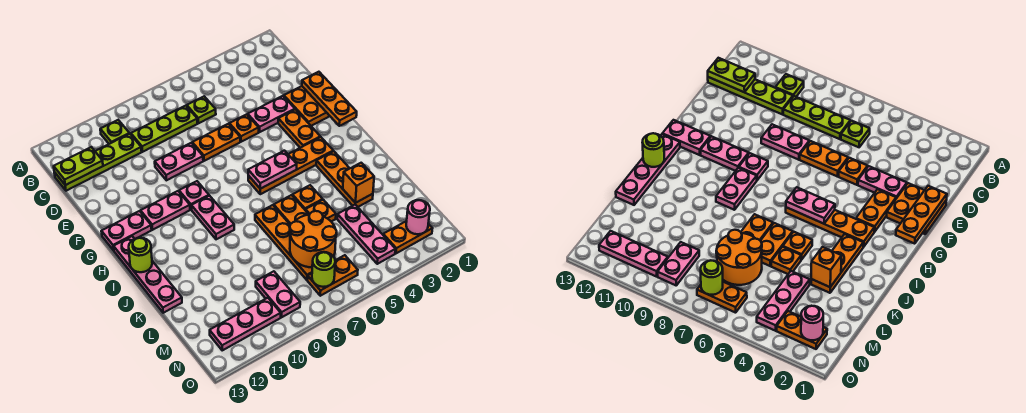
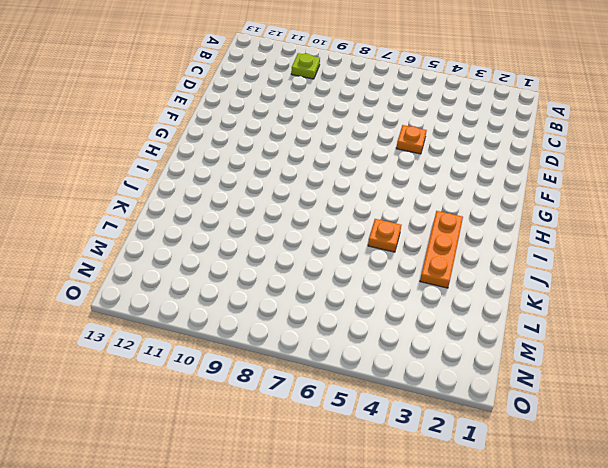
none -> lime 1x1 plate [187,96,216,123]
none -> lime 1x3 plate [131,106,197,152]
none -> lime 1x4 plate [54,134,142,191]
none -> orange 2x2 plate [284,86,329,126]

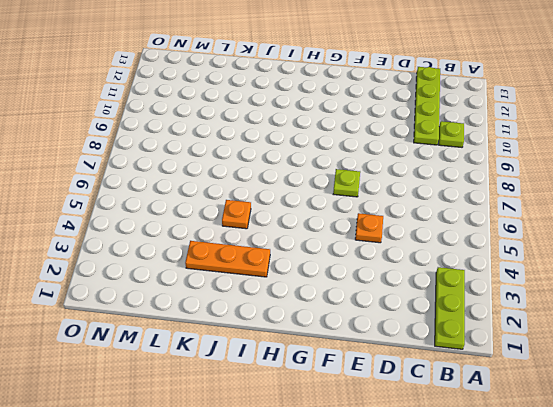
lime 1x3 plate [435,267,465,349] -> lime 1x3 plate moved to [131,106,197,152]
lime 1x1 plate [333,169,360,197] -> lime 1x1 plate moved to [187,96,216,123]
none -> orange 2x2 plate [284,86,329,126]
none -> pink 1x2 plate [248,96,295,132]
none -> orange 1x2 plate [192,124,240,161]
none -> pink 1x2 plate [155,143,203,180]

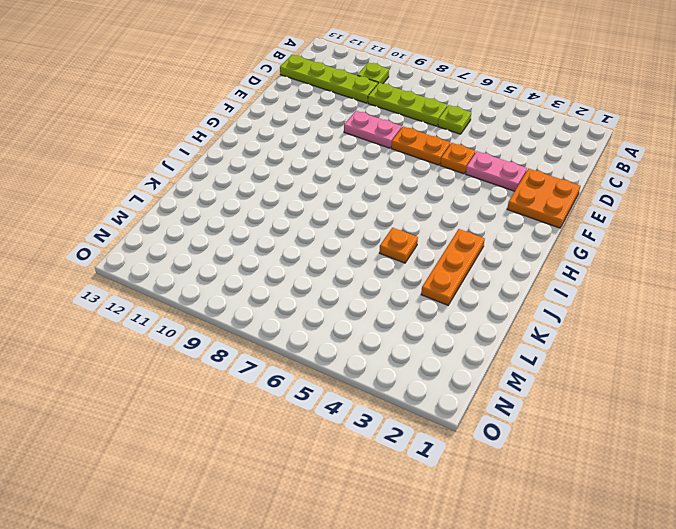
none -> orange 1x2 plate [278,109,320,148]
none -> pink 1x1 plate [179,181,209,210]
none -> pink 1x2 plate [141,191,190,230]
none -> pink 1x2 plate [101,211,152,250]

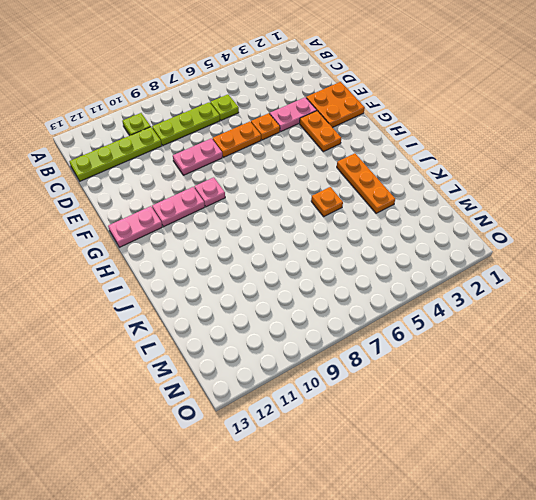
none -> orange 1x4 plate [248,137,333,194]
none -> pink 1x2 plate [191,196,234,239]
none -> pink 1x4 plate [114,236,182,313]
none -> orange 1x2 plate [274,195,309,224]

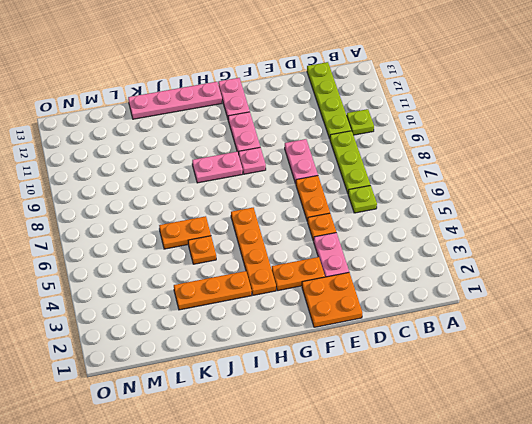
none -> orange 1x4 plate [255,205,312,280]
none -> orange 1x1 plate [306,200,336,222]
none -> pink 1x3 plate [337,205,395,264]
none -> pink 1x2 plate [256,271,300,317]

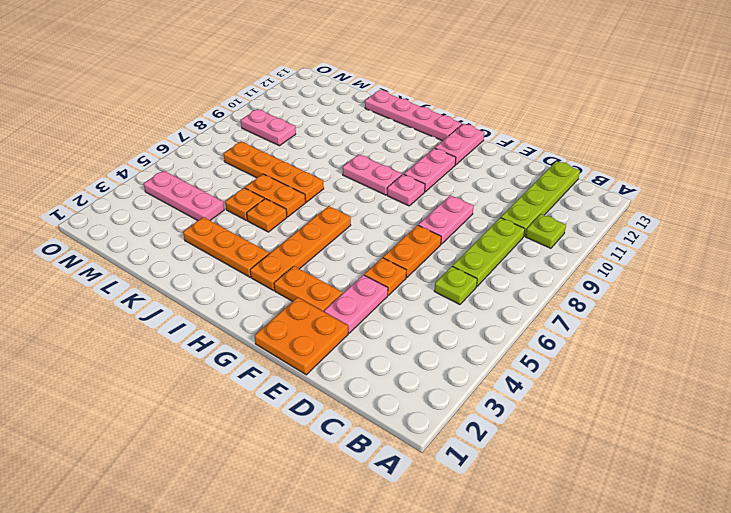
none -> orange 1x2 plate [383,221,432,253]
none -> orange 1x2 plate [307,255,358,296]
none -> pink 1x3 plate [210,298,281,350]
none -> lime 1x2 plate [54,147,103,185]

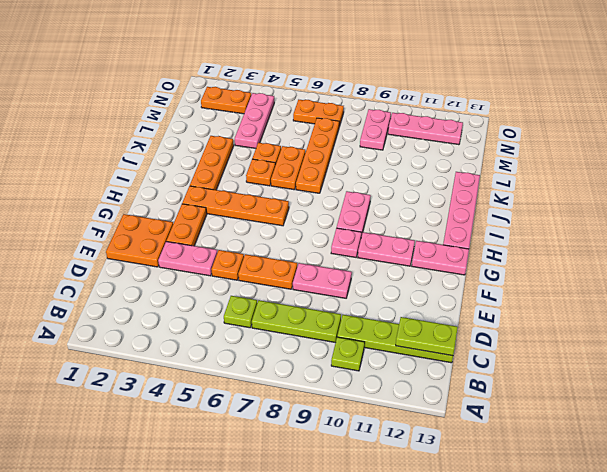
none -> orange 1x3 plate [302,72,357,126]
none -> pink 1x2 plate [248,151,297,189]
none -> lime 1x1 round brick [129,238,152,272]
none -> orange 1x1 brick [343,163,374,203]

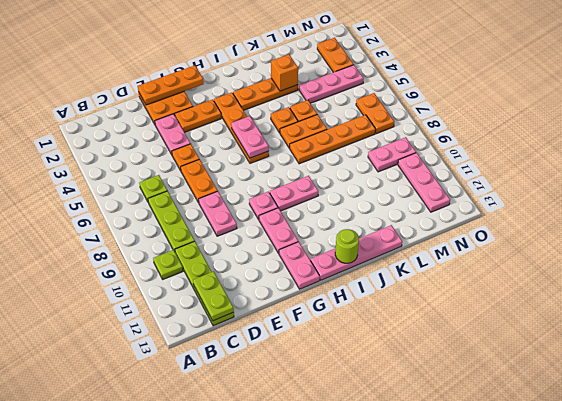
none -> orange 2x2 round brick [290,211,337,267]
none -> pink 1x1 round brick [406,200,430,234]
none -> lime 1x1 round brick [312,252,335,287]

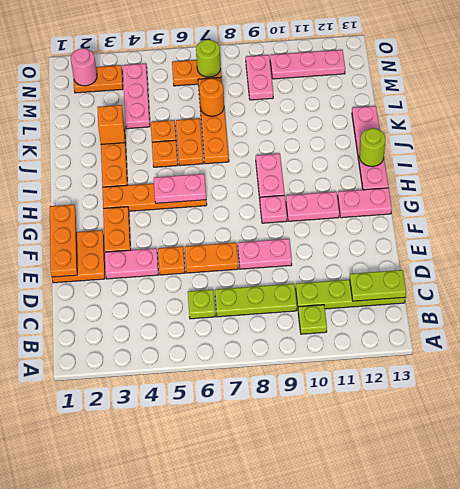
orange 1x1 round brick [199,79,224,116] -> orange 2x2 round brick [290,211,337,267]

